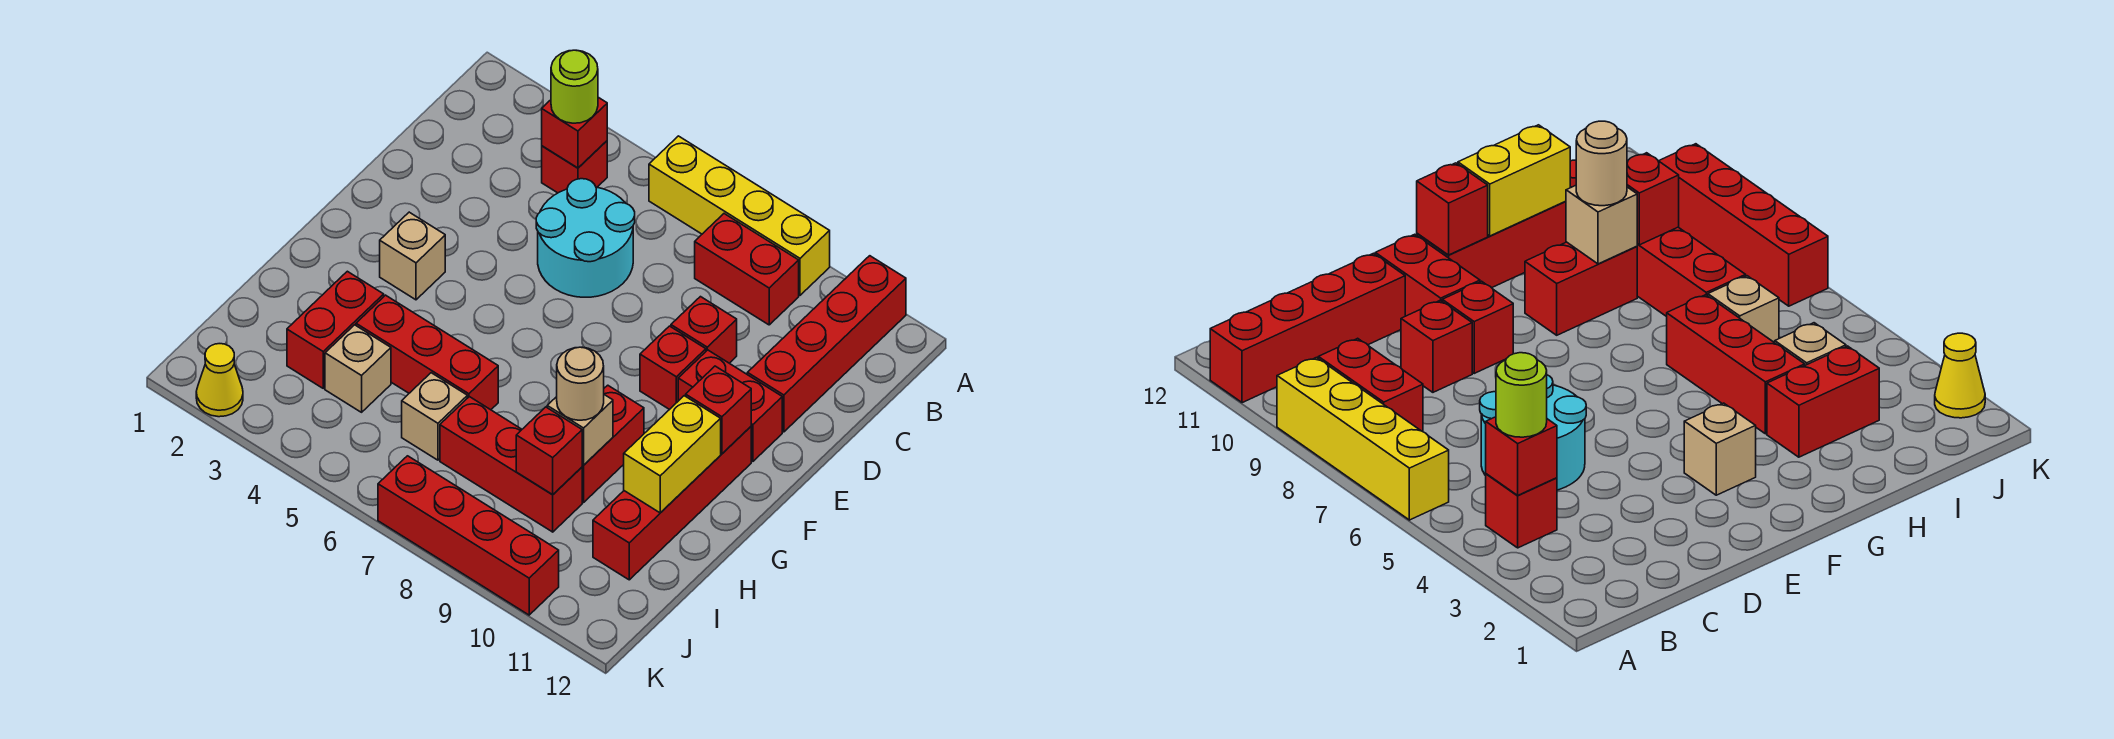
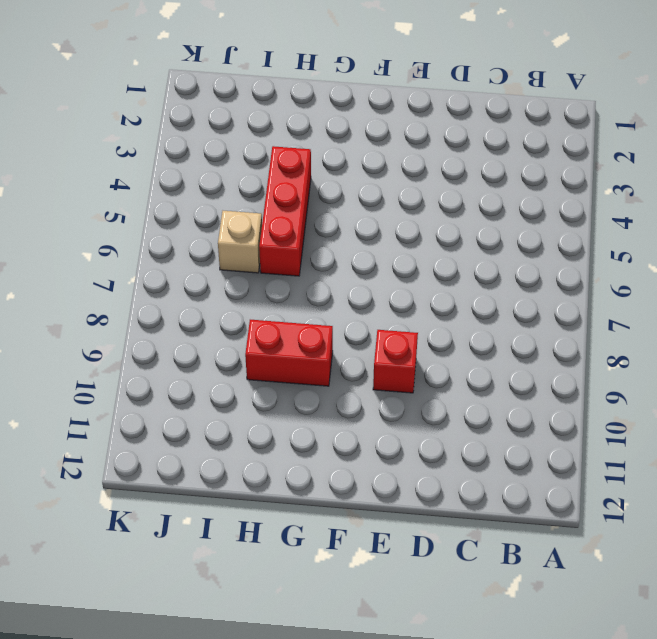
none -> yellow 1x4 brick [649,136,830,295]
none -> red 1x4 brick [747,256,906,432]
none -> red 1x1 brick [542,141,607,193]

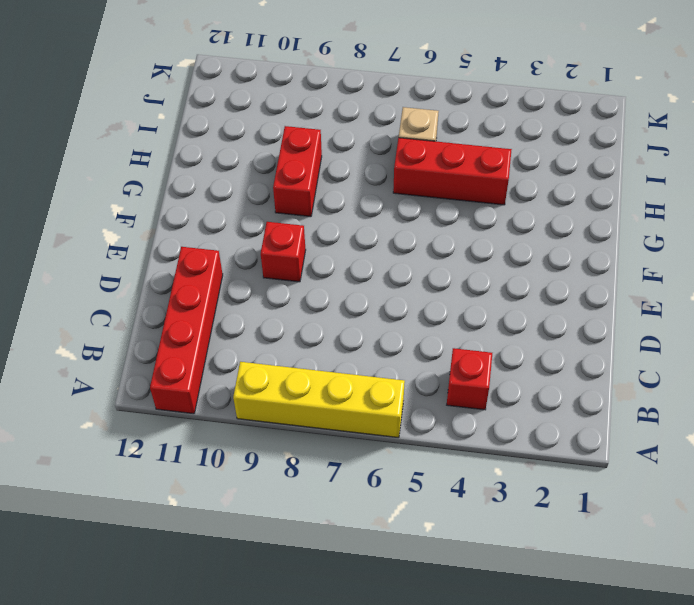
none -> red 1x2 brick [695,214,799,325]
none -> cyan 2x2 round brick [536,179,635,297]
none -> red 1x1 brick [671,297,737,363]

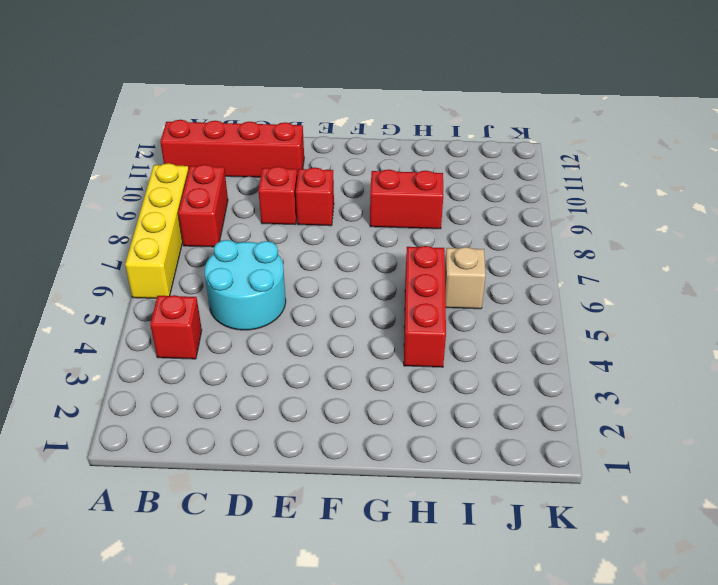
none -> red 1x2 brick [678,350,782,461]
none -> tan 1x1 brick [380,212,445,300]
none -> red 1x4 brick [593,427,751,580]

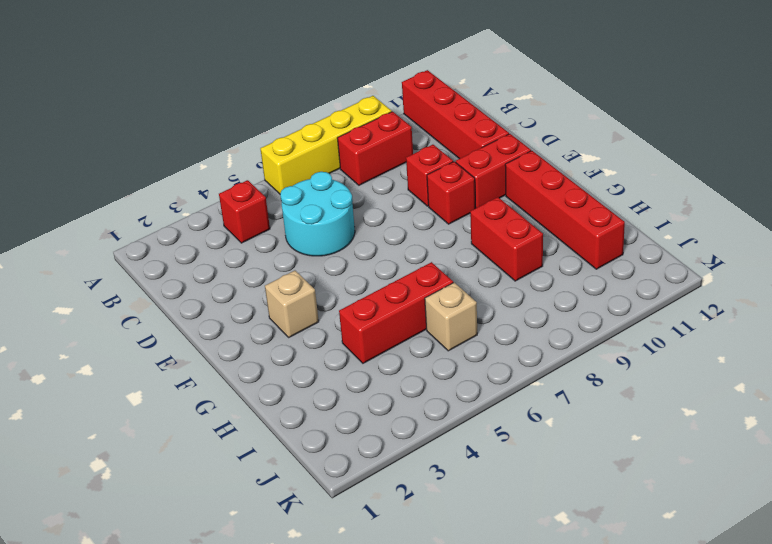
none -> red 1x2 brick [287,271,384,388]
none -> tan 1x1 brick [325,325,391,412]
none -> red 1x3 brick [440,397,582,532]

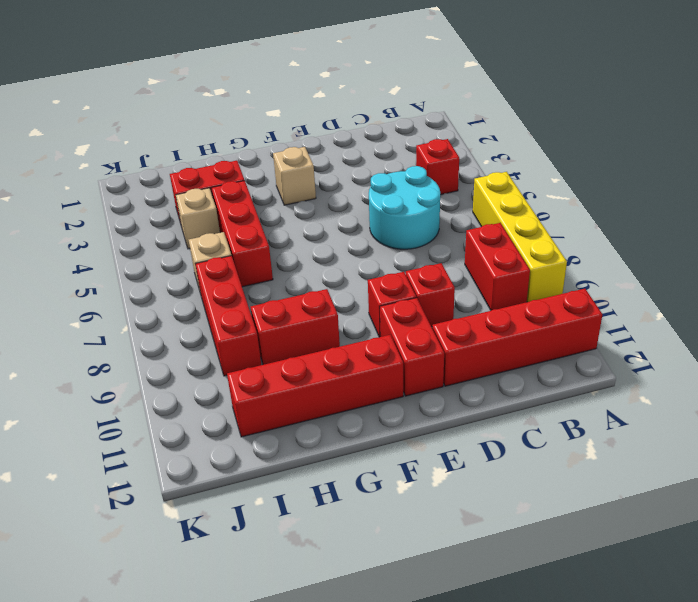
none -> yellow 1x1 cone [196,344,243,417]
none -> red 1x4 brick [378,456,559,615]
none -> red 1x1 brick [542,97,607,168]

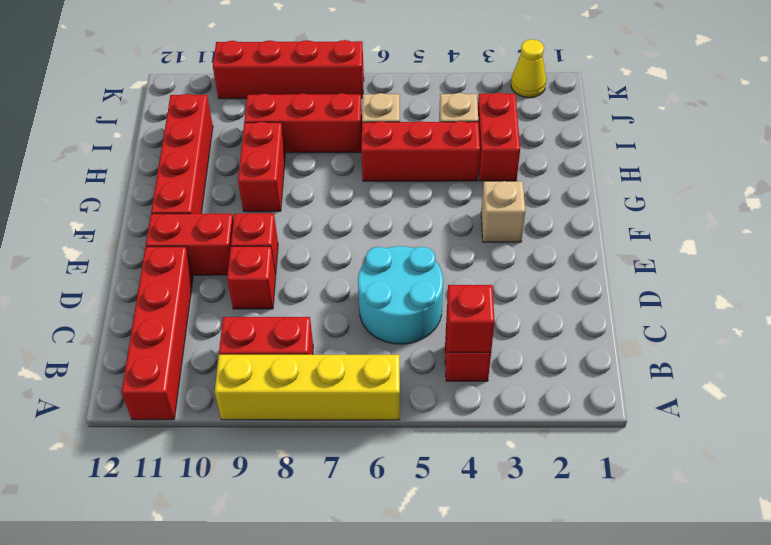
none -> red 1x1 brick [686,366,751,454]
none -> yellow 1x2 brick [624,396,721,513]
none -> tan 1x1 brick [547,395,613,465]

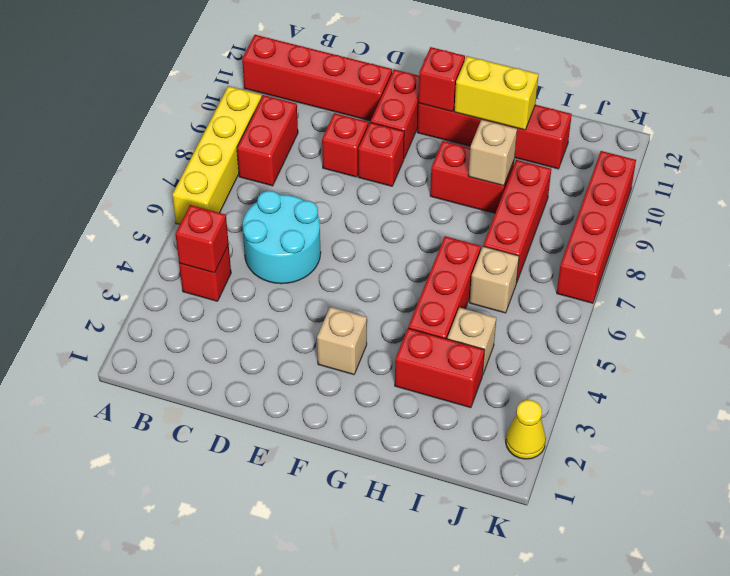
none -> red 1x1 brick [516,407,582,495]
none -> lime 1x1 round brick [551,50,598,123]
none -> tan 1x1 round brick [557,347,604,420]

